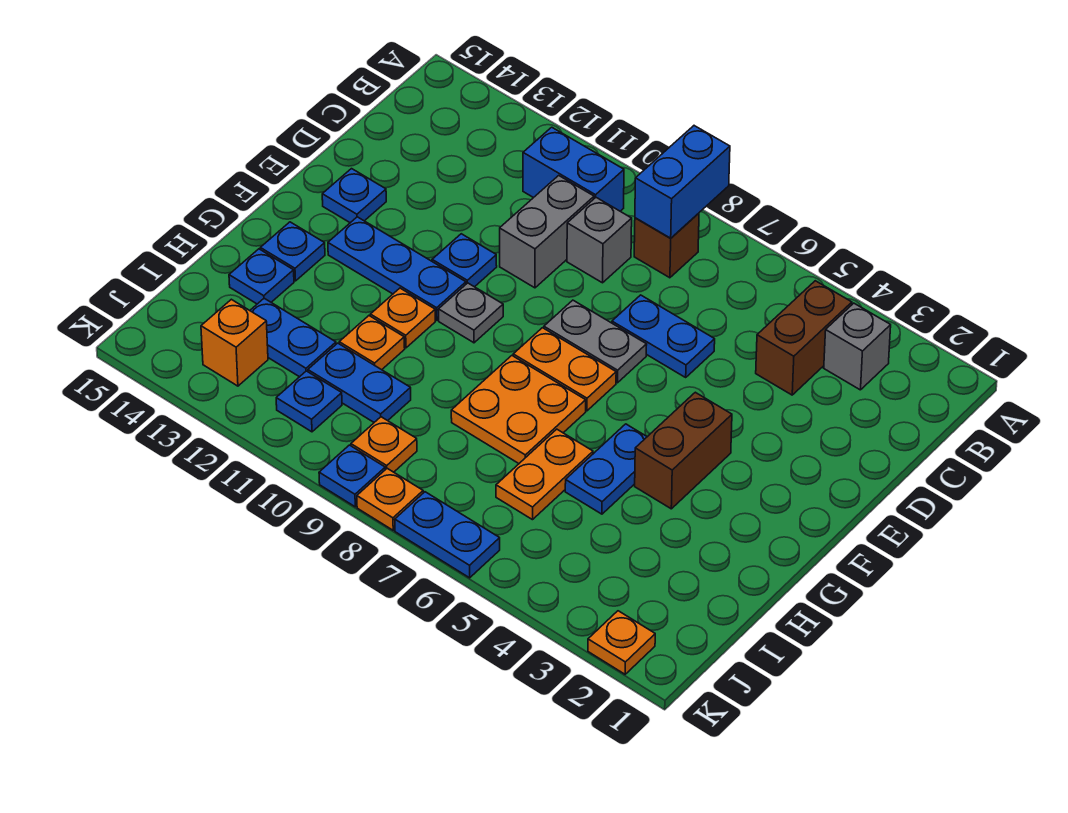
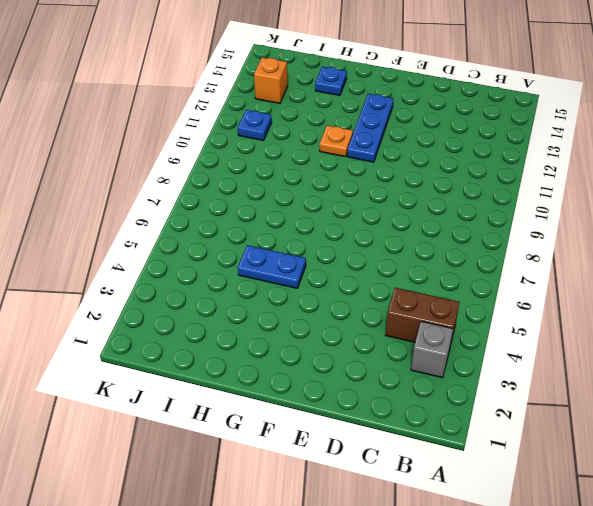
none -> brown 1x1 brick [634,213,699,278]
none -> blue 1x2 brick [523,127,624,211]
none -> grey 1x1 brick [567,198,632,283]
none -> grey 1x2 brick [500,176,594,288]

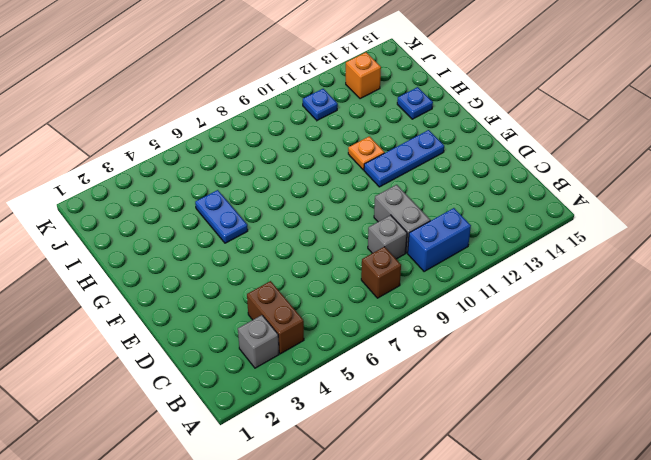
none -> blue 1x2 plate [612,295,715,377]
none -> grey 1x2 plate [544,300,647,383]
none -> blue 1x1 plate [432,234,497,287]
none -> blue 1x1 plate [322,169,386,223]

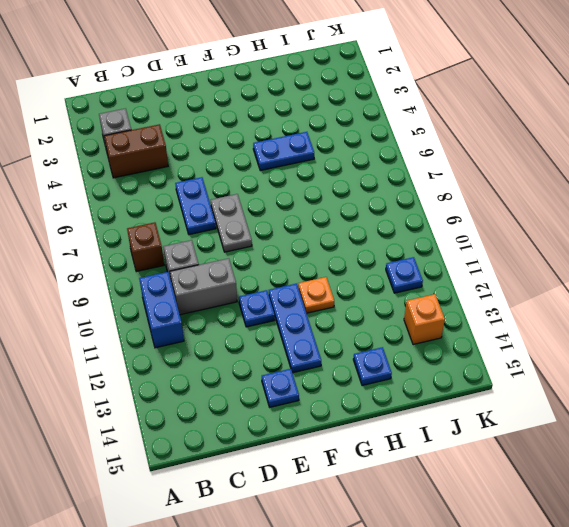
none -> brown 1x2 brick [635,392,732,509]
none -> orange 1x2 plate [513,328,616,411]
none -> grey 1x1 plate [438,283,503,343]
none -> orange 2x2 plate [451,356,586,463]

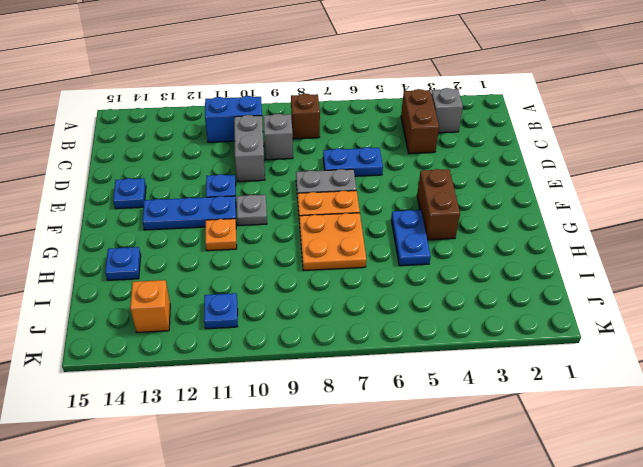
none -> blue 1x1 plate [260,222,325,281]
none -> orange 1x2 plate [496,429,593,520]
none -> orange 1x1 plate [339,316,405,370]
none -> blue 1x2 plate [308,343,411,422]

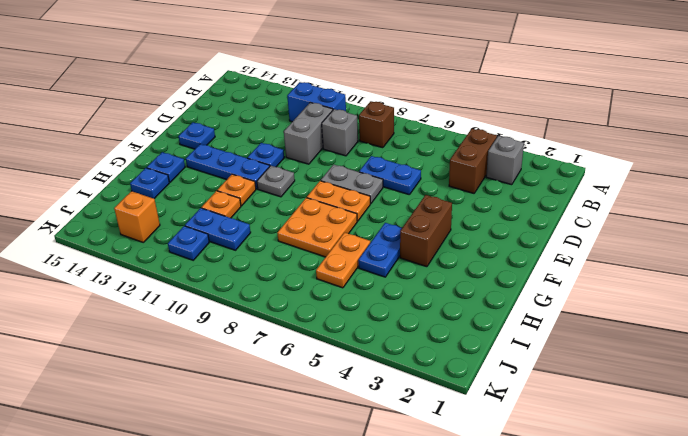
none -> blue 1x2 plate [250,298,336,377]
none -> orange 1x1 plate [351,417,417,472]
none -> orange 1x1 plate [588,611,655,674]
none -> blue 1x2 plate [395,492,500,578]

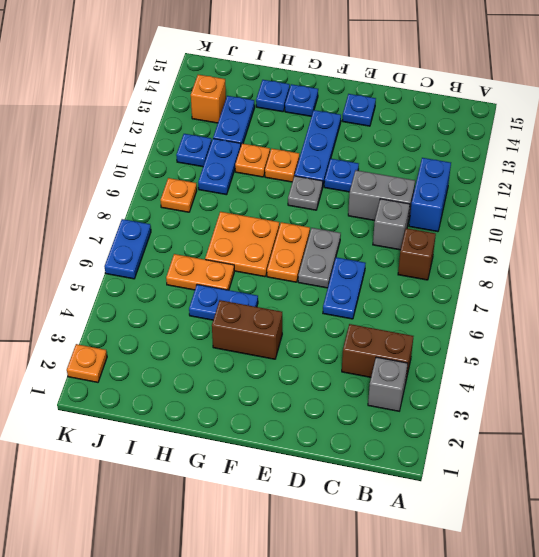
none -> orange 1x1 plate [357,468,423,530]
none -> blue 1x1 plate [319,445,385,507]
none -> blue 1x2 brick [635,126,730,238]

